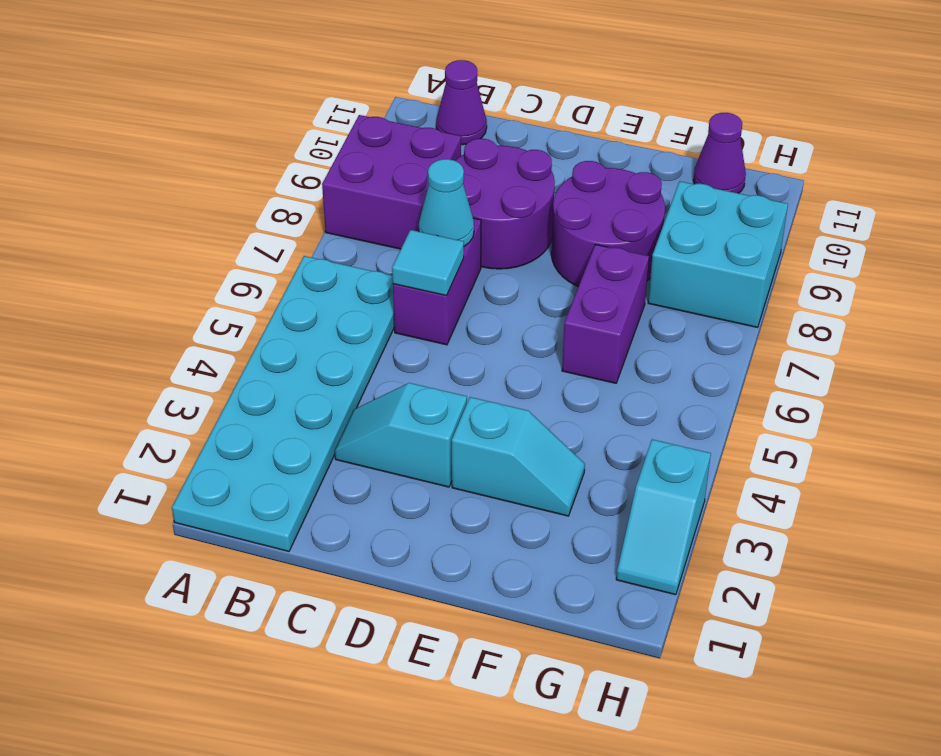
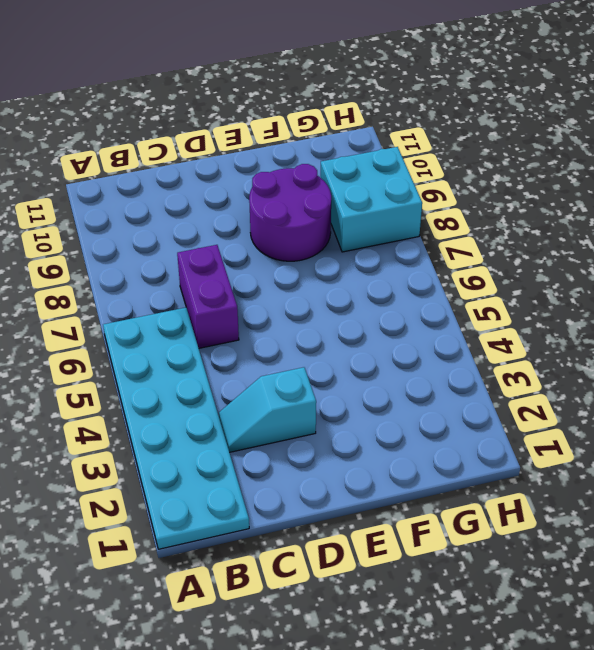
none -> purple 2x2 brick [322,115,461,249]
none -> purple 1x1 cone [436,60,487,145]
none -> purple 2x2 round brick [455,139,555,269]

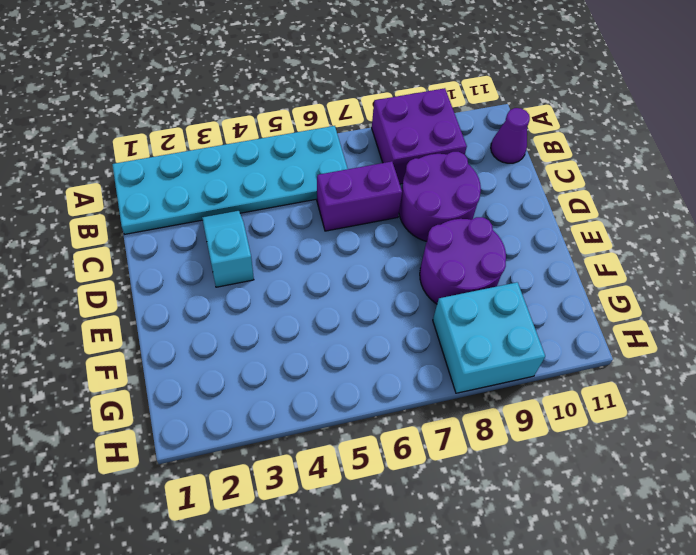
none -> cyan 1x2 slope [452,397,585,516]
none -> purple 1x2 brick [562,244,649,383]
none -> purple 1x1 cone [693,113,746,193]

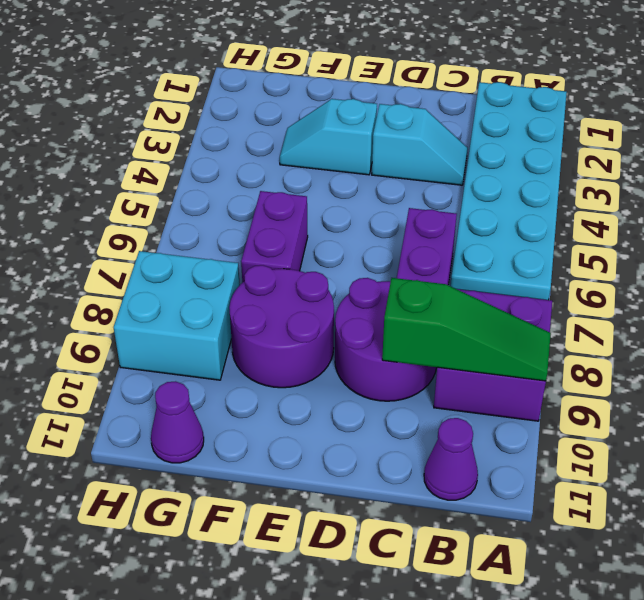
green 1x3 slope [382,278,551,381] -> none
none -> cyan 1x2 slope [616,439,711,595]
none -> cyan 1x1 tile [392,230,464,296]
none -> cyan 1x1 cone [419,159,474,246]

